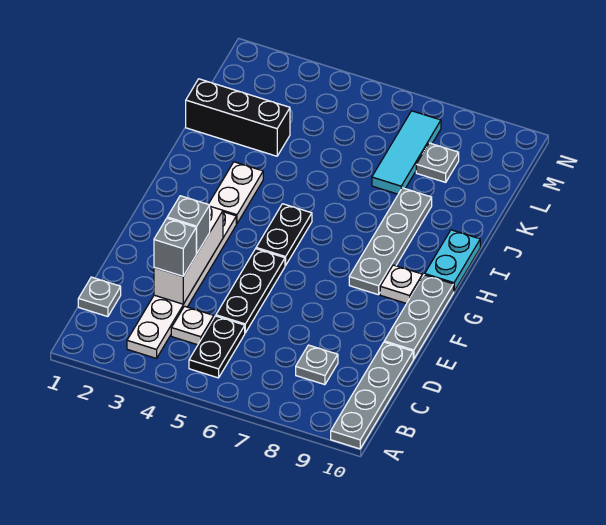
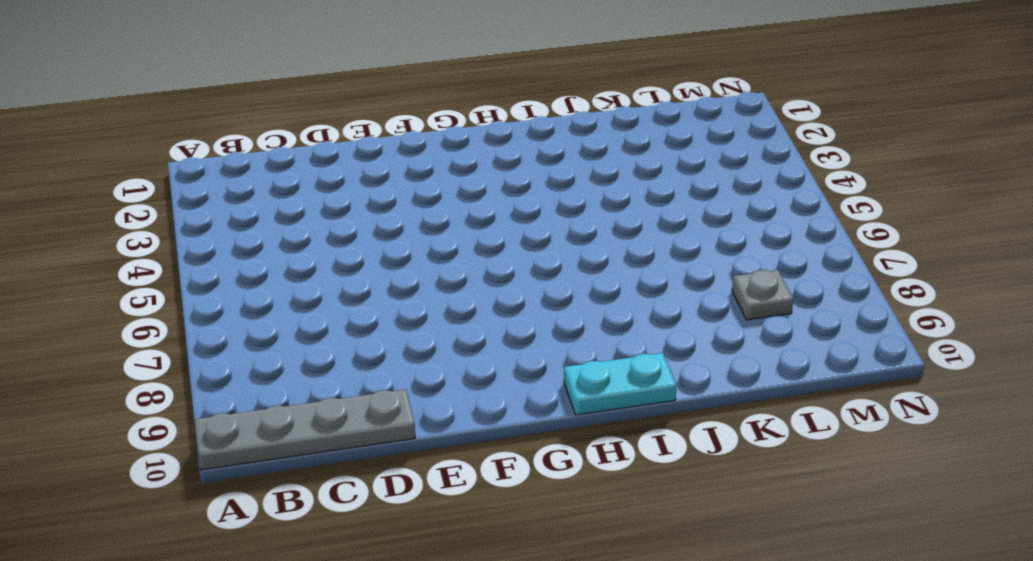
none -> white 1x6 plate [127,212,236,358]
none -> black 1x2 plate [189,316,245,378]
none -> grey 1x1 plate [78,277,121,317]

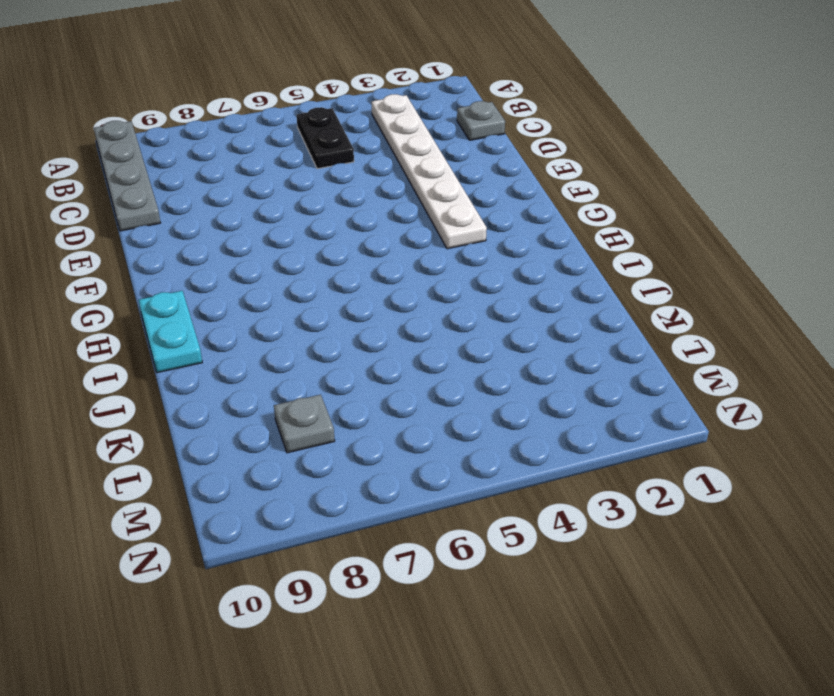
none -> white 1x1 plate [171,306,214,345]
none -> grey 1x1 plate [296,345,338,385]
none -> black 1x3 plate [216,249,285,333]

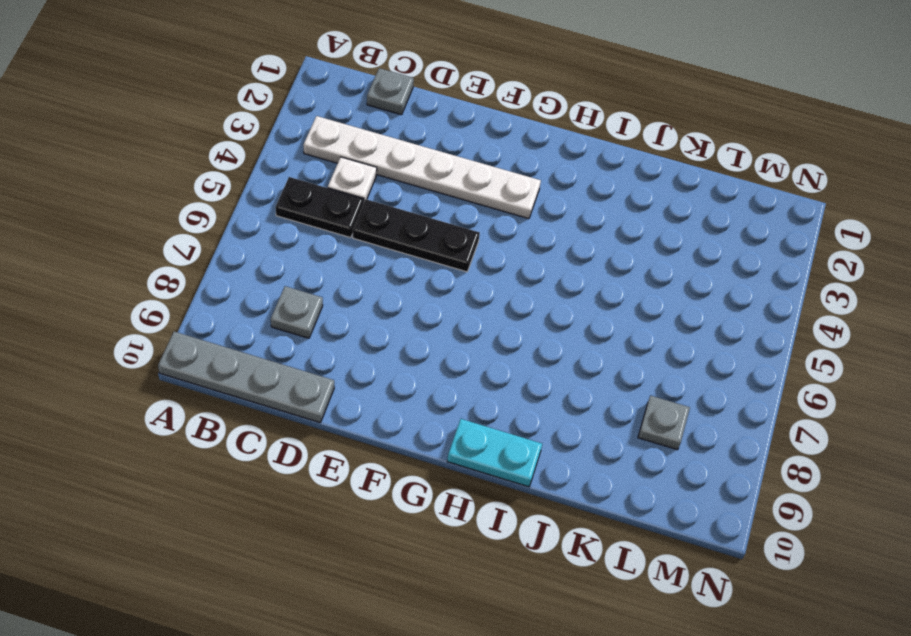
none -> grey 1x3 plate [384,275,454,359]
none -> black 1x2 plate [256,204,312,266]
none -> grey 1x4 plate [349,188,432,295]

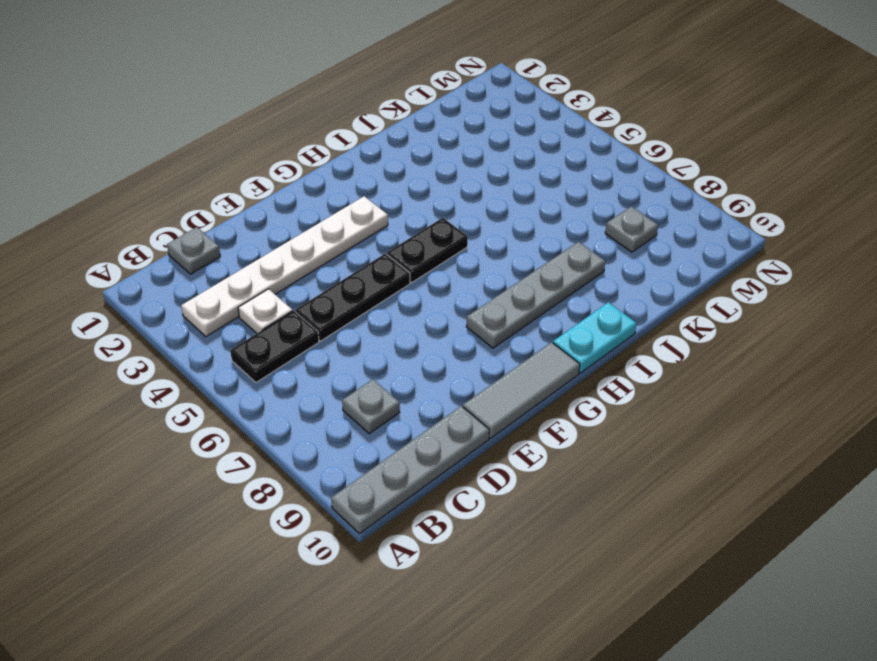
grey 1x3 tile [463,342,580,438] -> grey 1x3 plate [384,275,454,359]
none -> white 1x1 plate [380,265,423,304]
none -> white 1x2 plate [208,162,263,224]
none -> black 1x3 brick [186,79,290,156]

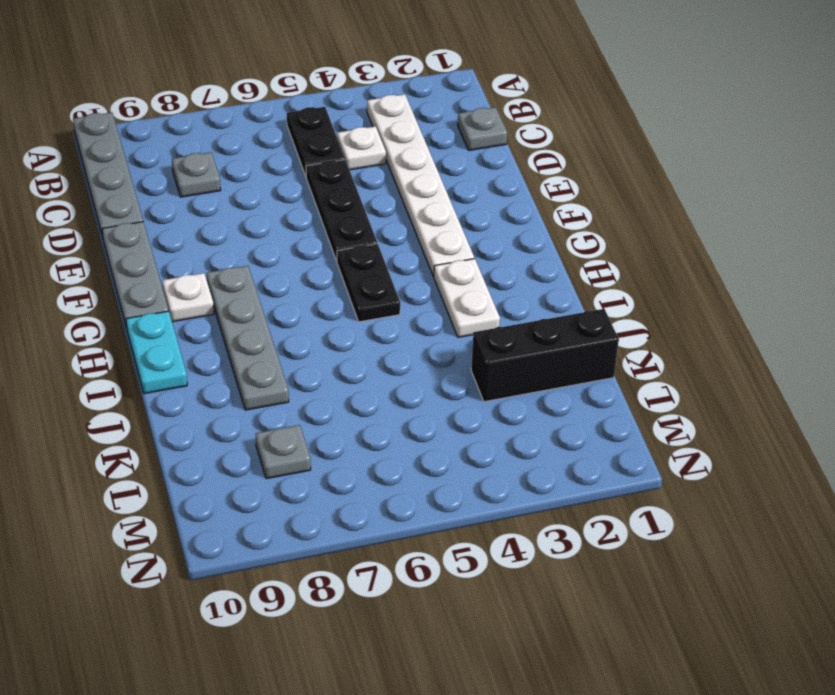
none -> cyan 1x3 tile [372,111,441,194]
none -> white 1x3 brick [154,206,223,304]
none -> grey 1x1 brick [154,218,196,276]

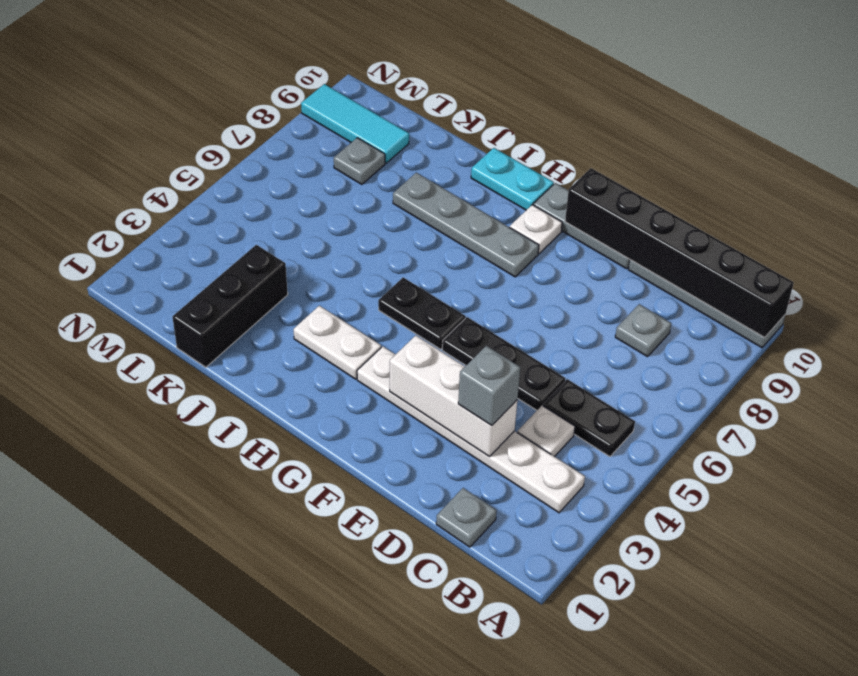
black 1x6 brick [565,168,794,337] -> none
cyan 1x3 tile [301,84,409,163] -> cyan 1x3 tile moved to [372,111,441,194]
none -> grey 1x1 brick [167,196,210,254]

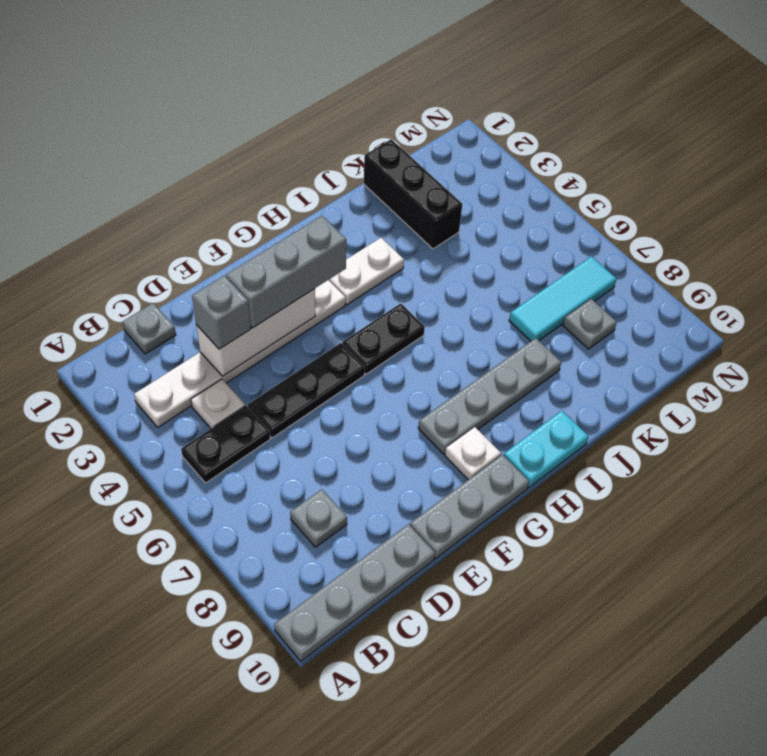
grey 1x3 brick [226,216,346,328] -> grey 1x1 brick [167,196,210,254]

